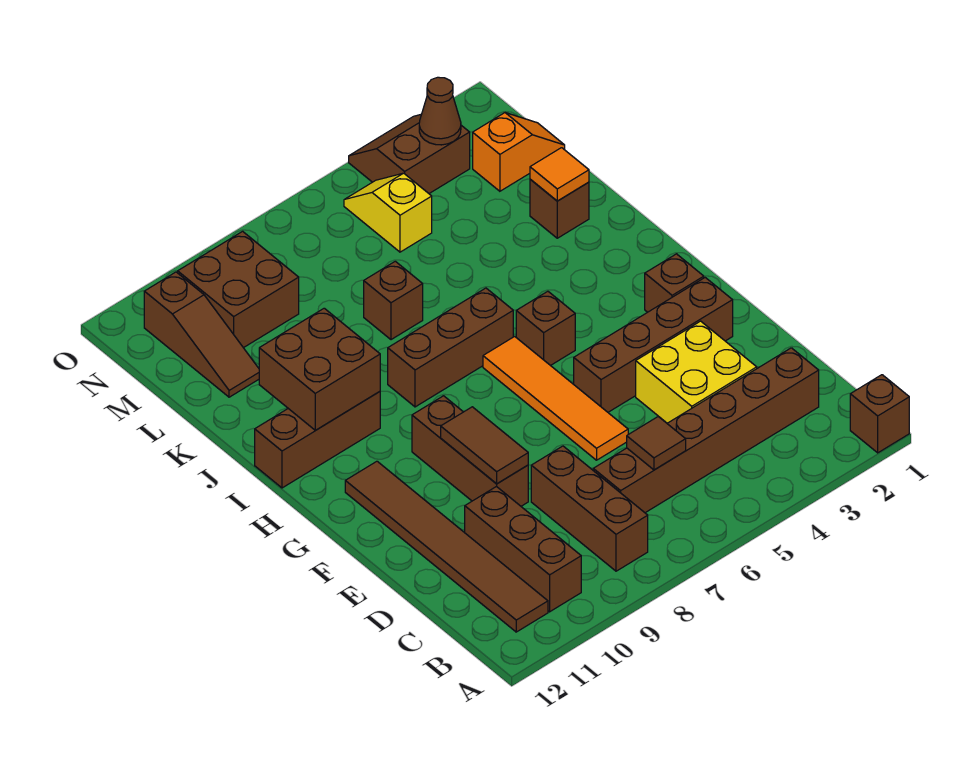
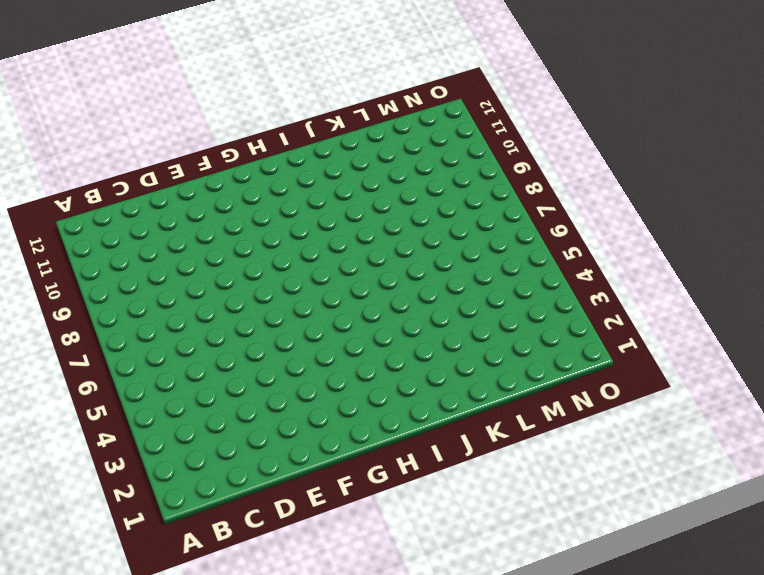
none -> brown 1x1 brick [850,375,909,453]
none -> brown 1x3 brick [531,446,648,571]
none -> brown 1x3 brick [465,486,581,612]

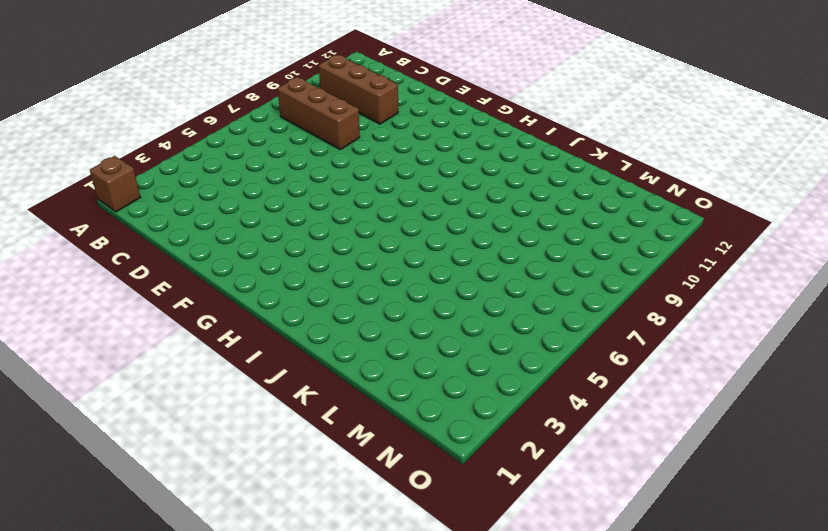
none -> brown 1x6 tile [345,461,548,632]
none -> brown 1x6 brick [593,348,819,513]
none -> yellow 2x2 brick [636,321,757,423]

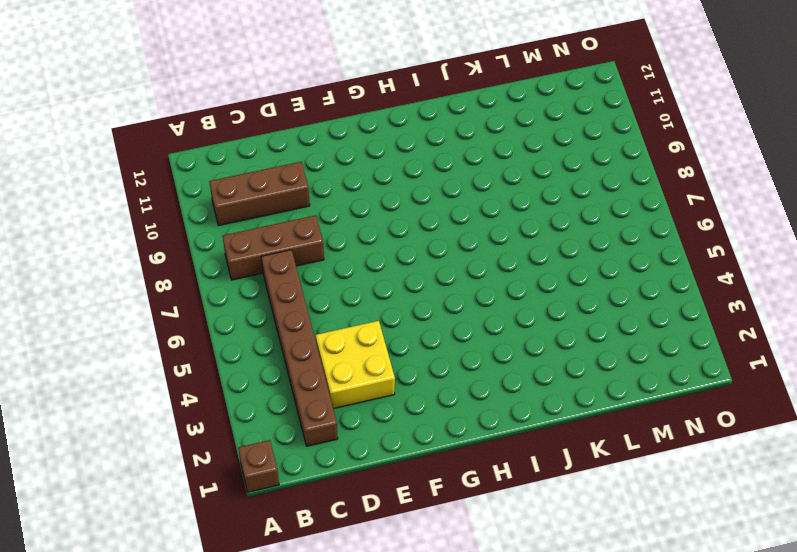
none -> brown 1x6 tile [345,461,548,632]
none -> orange 1x4 tile [483,336,628,460]
none -> brown 1x3 brick [412,396,528,506]

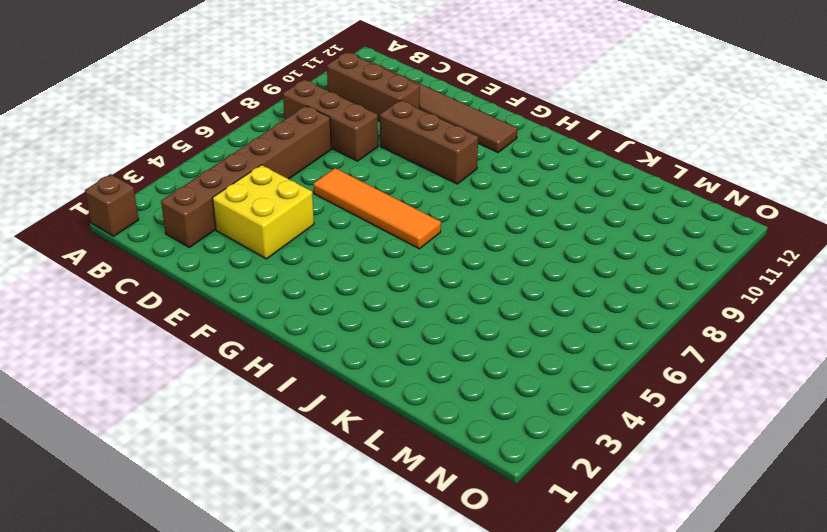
none -> brown 1x4 brick [574,278,733,412]
none -> brown 1x1 brick [645,254,704,312]
none -> brown 1x1 brick [516,291,575,366]

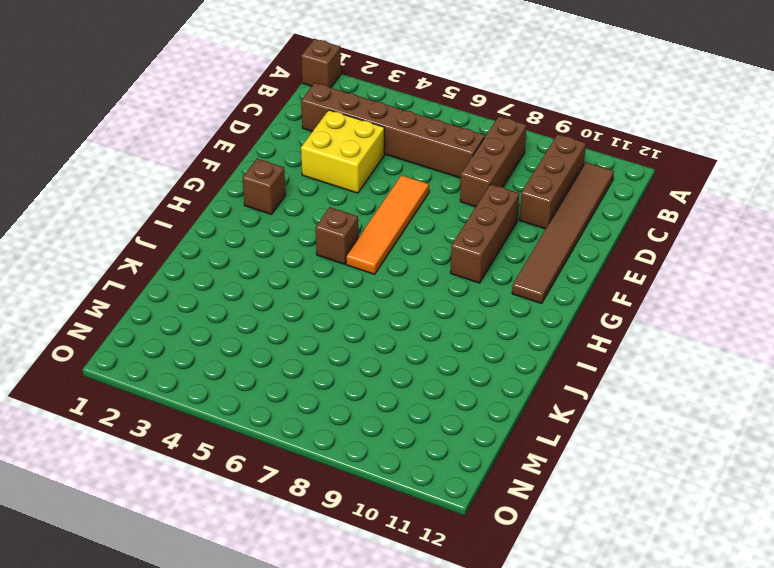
none -> brown 1x4 brick [574,278,733,412]
none -> brown 1x3 brick [388,288,513,407]
none -> brown 1x3 brick [255,392,380,488]

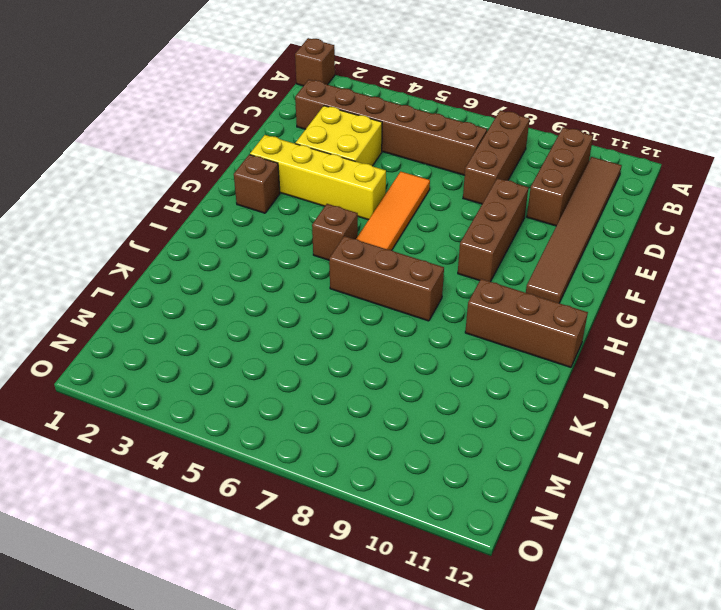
yellow 1x4 brick [250,135,386,220] -> brown 1x4 brick [574,278,733,412]
none -> brown 1x1 brick [530,179,589,238]
none -> brown 1x1 brick [364,261,423,340]
none -> brown 1x3 slope [144,272,259,397]

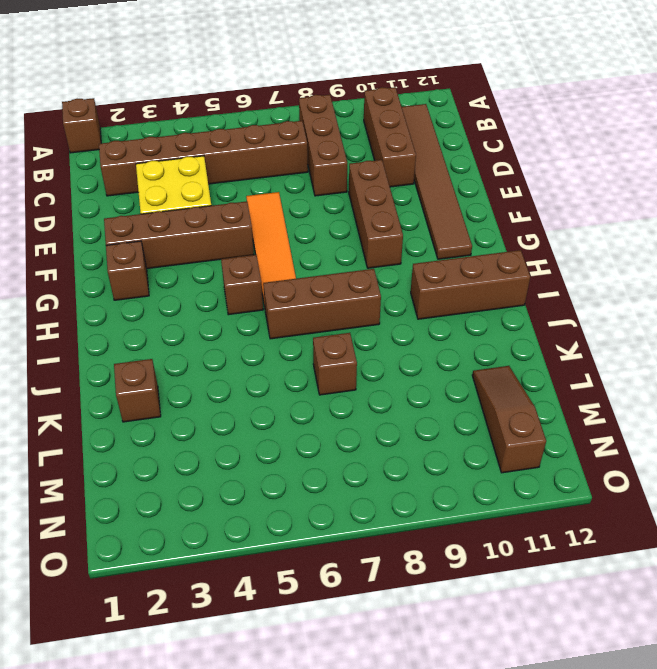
none -> orange 1x2 slope [473,113,565,191]
none -> yellow 1x2 slope [344,173,432,252]
none -> brown 2x2 brick [178,231,299,348]

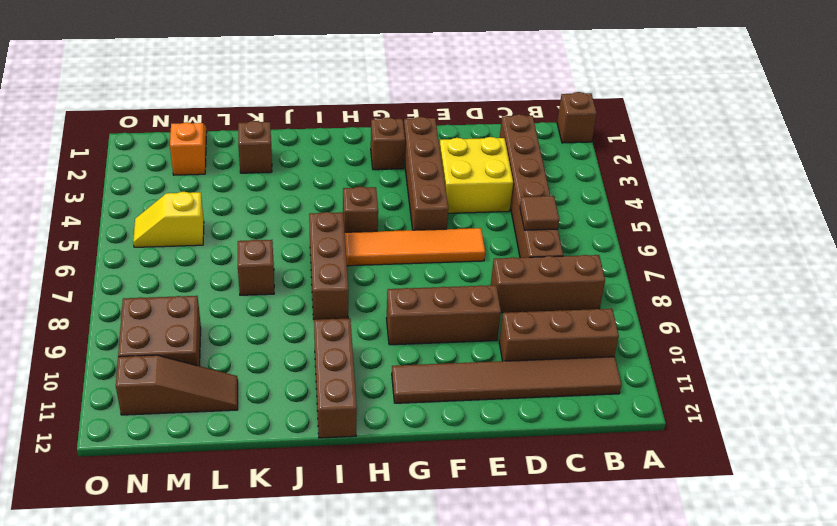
none -> brown 2x2 slope [349,115,470,193]
none -> brown 1x2 tile [441,407,528,484]
none -> brown 2x2 brick [259,308,380,430]

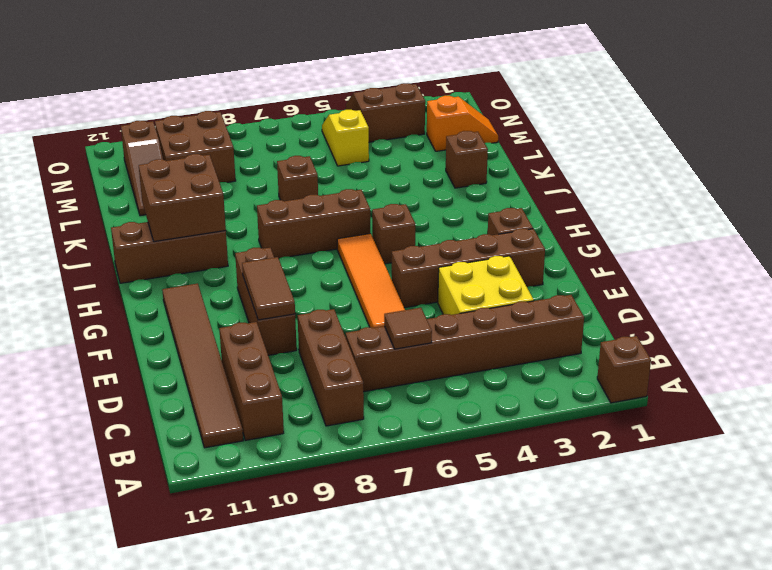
none -> orange 1x1 tile [530,148,589,201]
none -> brown 1x1 cone [419,77,461,145]

